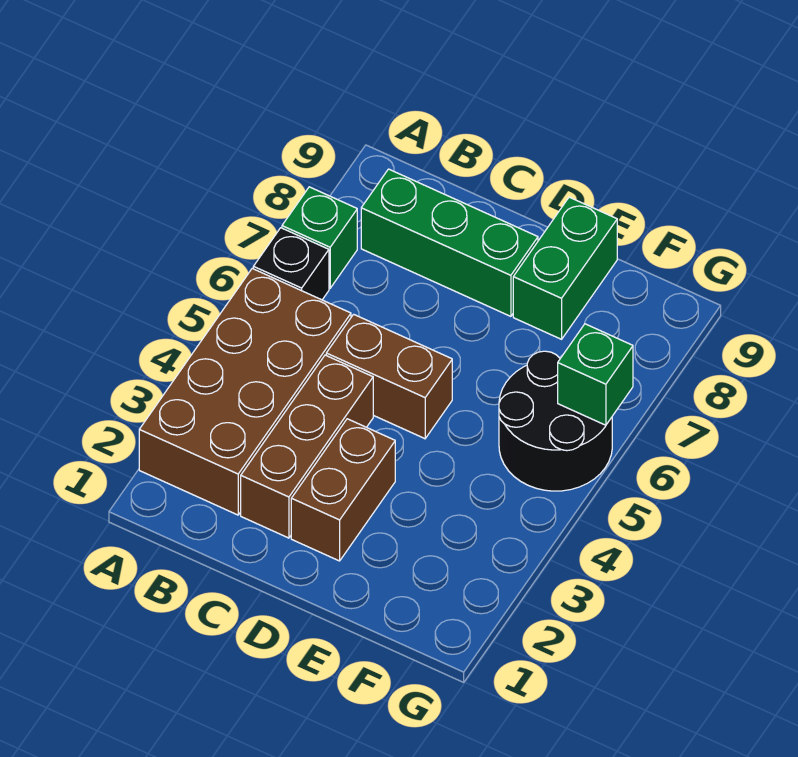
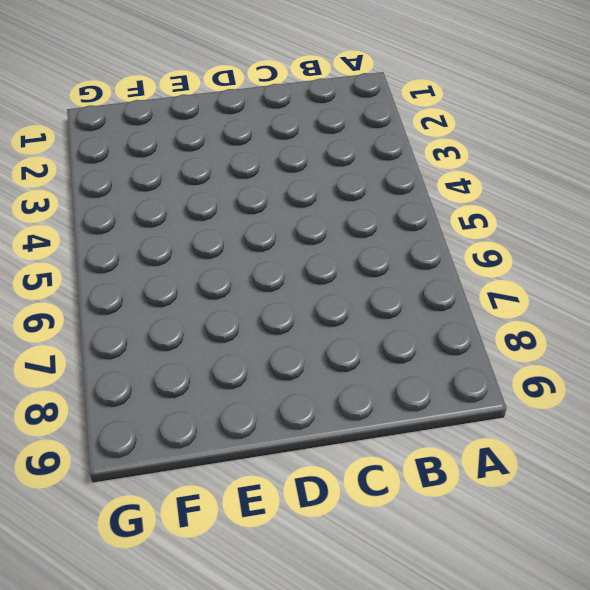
none -> brown 2x4 brick [139,269,351,515]
none -> black 1x1 brick [253,228,329,300]

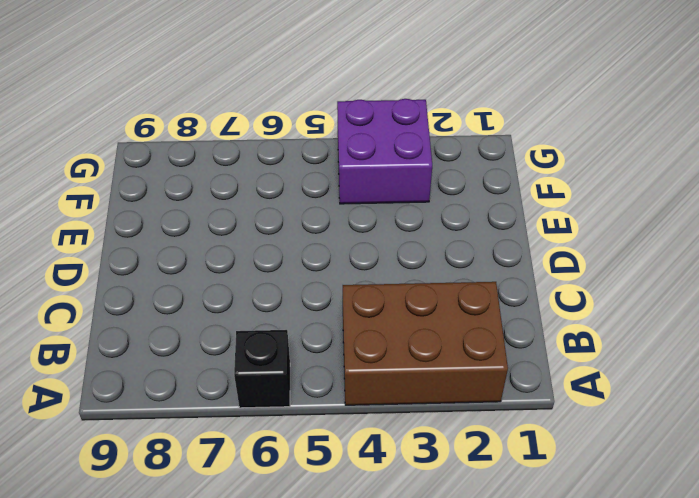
brown 2x3 brick [343,282,508,405] -> brown 2x4 brick [139,269,351,515]
purple 2x2 brick [337,99,432,204] -> none
none -> green 1x1 brick [282,187,357,288]
none -> green 1x3 brick [361,169,538,316]

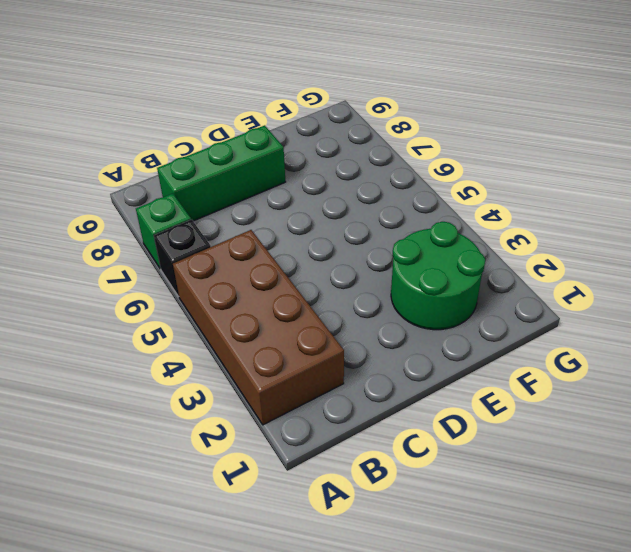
green 2x2 round brick [391,222,485,330] -> none
none -> brown 1x3 brick [241,355,373,538]
none -> brown 1x2 brick [326,314,452,439]

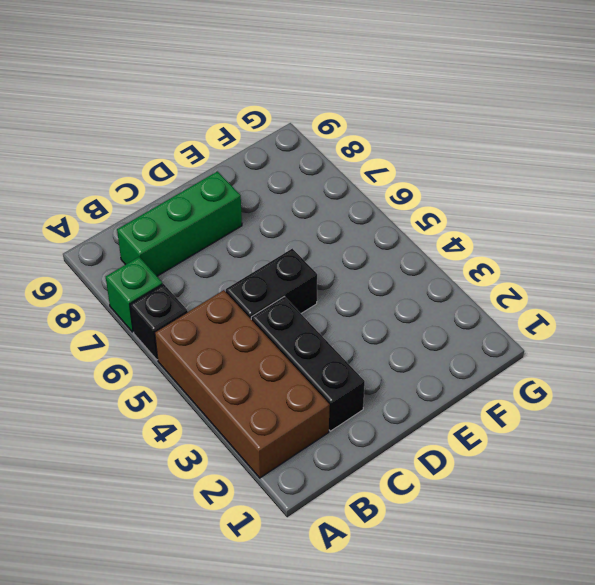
black 1x3 brick [251,297,365,431] -> brown 1x3 brick [241,355,373,538]
black 1x2 brick [226,248,317,319] -> brown 1x2 brick [326,314,452,439]
none -> brown 1x2 brick [291,419,395,561]
none -> green 1x2 brick [513,197,617,339]

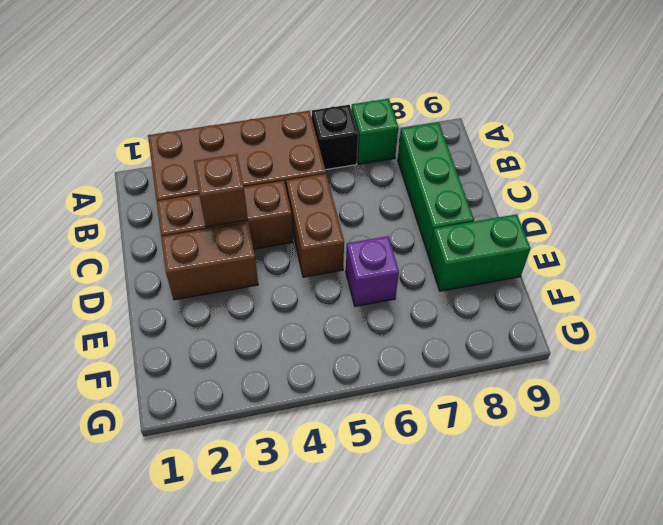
brown 1x1 brick [194,154,248,227] -> none
purple 1x1 brick [346,236,399,306] -> none
none -> black 2x2 round brick [499,351,612,491]
none -> green 1x1 brick [558,324,633,425]

